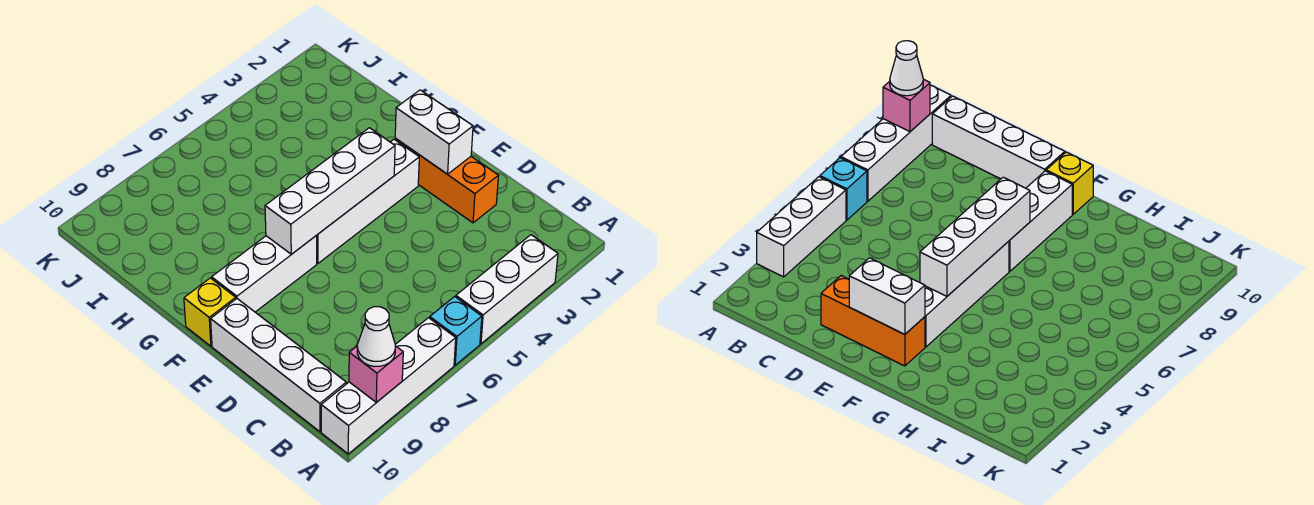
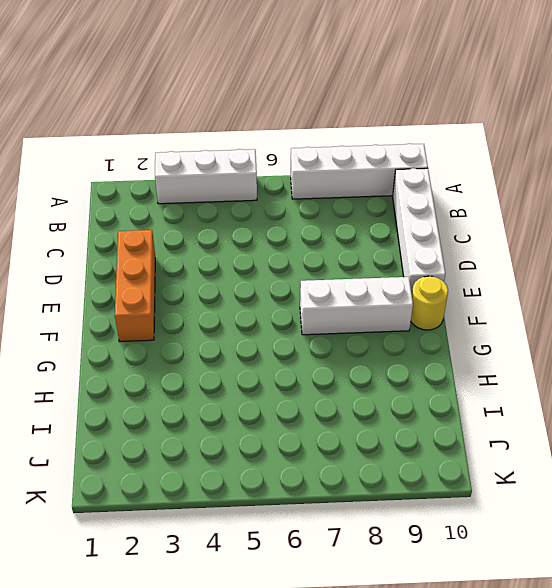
yellow 1x1 round brick [411,276,448,330] -> yellow 1x1 brick [184,278,236,346]
none -> cyan 1x1 brick [430,297,482,365]
none -> white 1x4 brick [316,139,419,263]
none -> pink 1x1 brick [349,346,403,402]

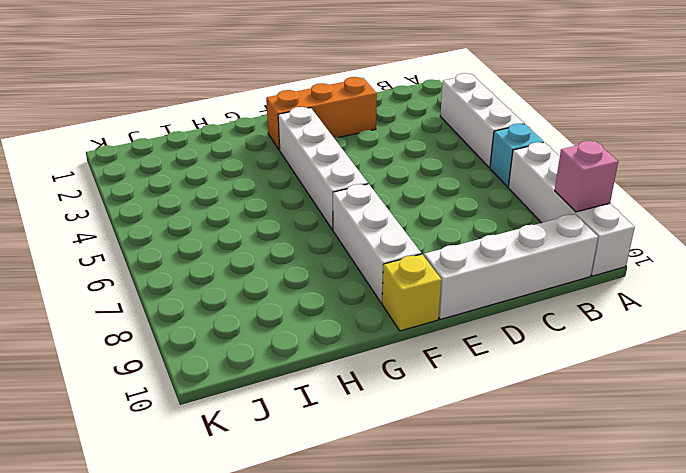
none -> white 1x2 brick [395,90,473,174]
none -> white 1x4 brick [265,128,395,254]
none -> white 1x1 cone [357,307,395,367]

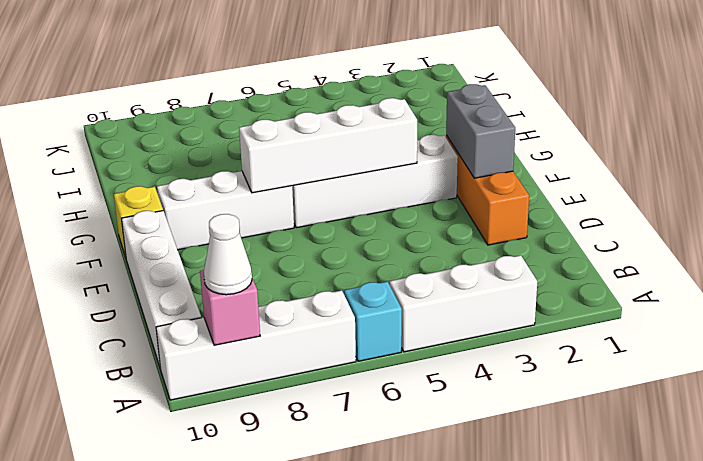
grey 1x2 brick [446,84,515,178] -> white 1x2 brick [395,90,473,174]

